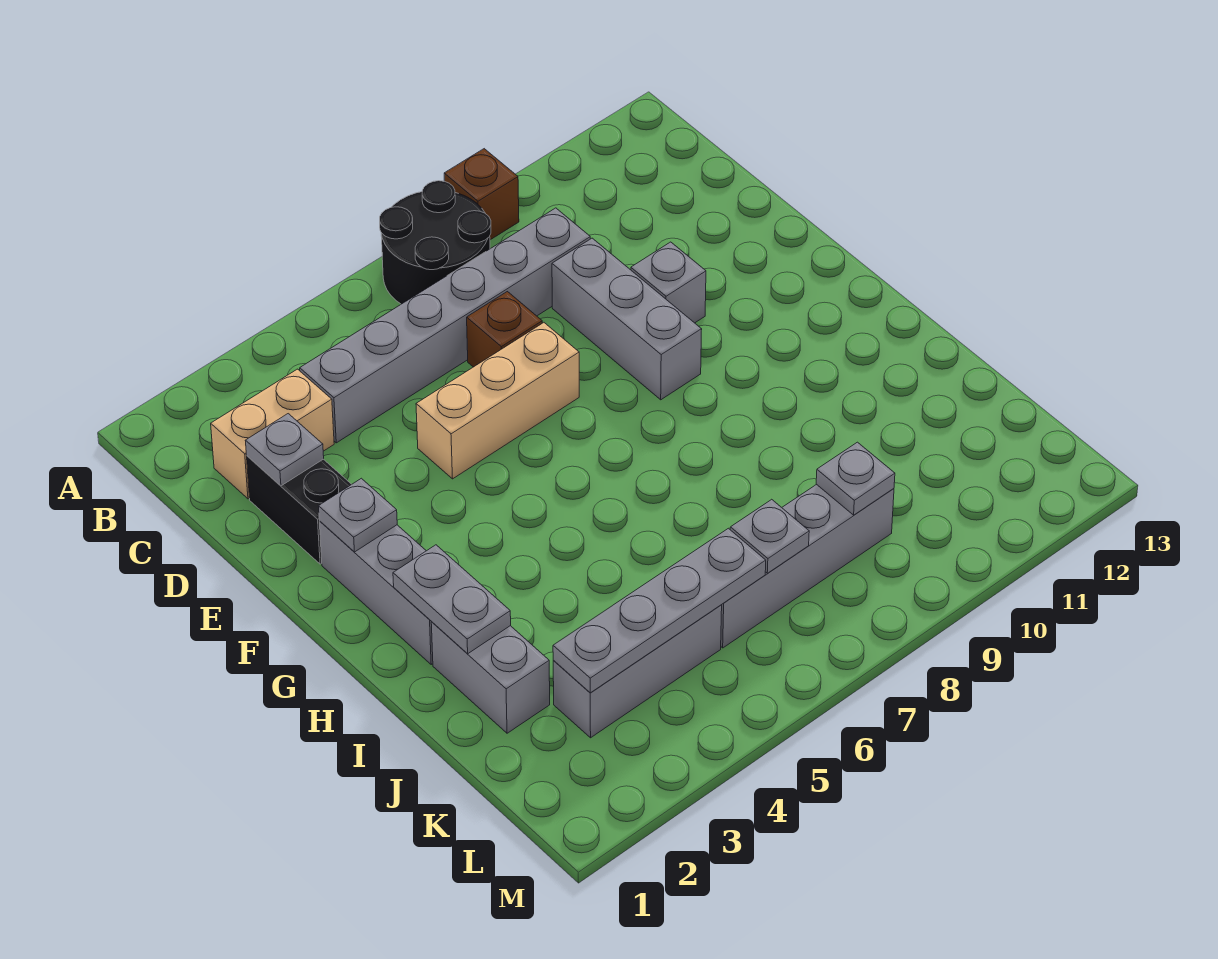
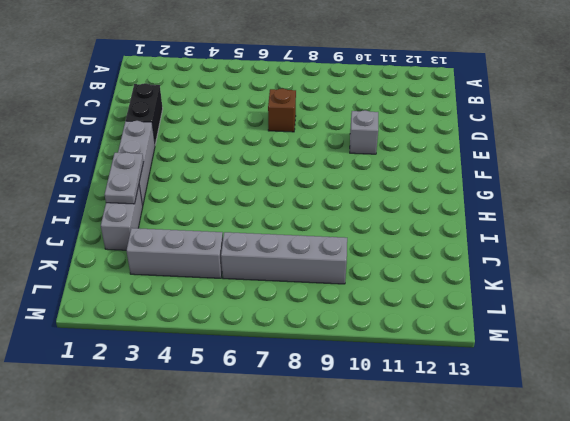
none -> black 2x2 round brick [380,181,491,304]
none -> brown 1x1 brick [444,149,519,240]
none -> tan 1x2 brick [211,369,334,499]

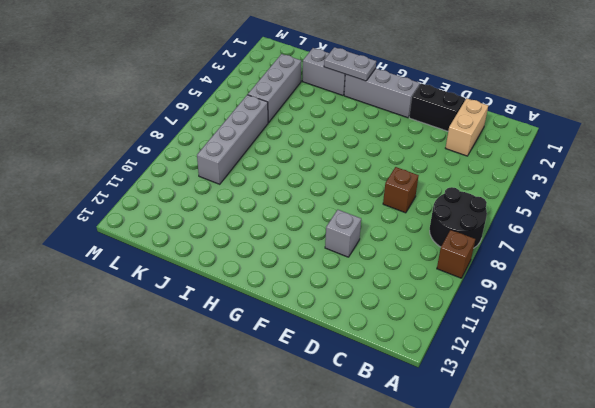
none -> grey 1x6 brick [300,208,590,443]
none -> grey 1x3 brick [552,238,702,400]
none -> tan 1x3 brick [416,323,579,479]

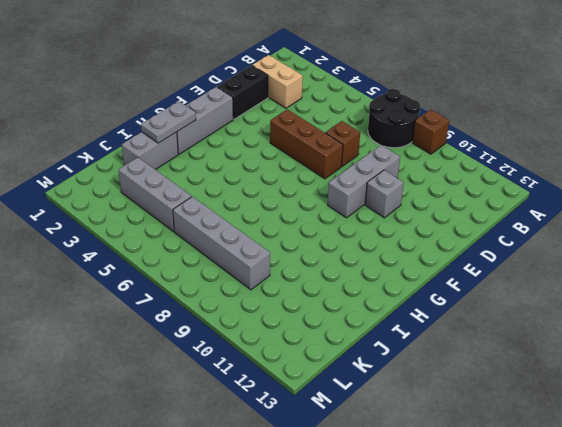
brown 1x3 brick [270,109,343,179] -> tan 1x3 brick [416,323,579,479]
none -> grey 1x6 brick [300,208,590,443]
none -> grey 1x1 plate [245,414,324,486]
none -> grey 1x1 plate [319,478,397,552]

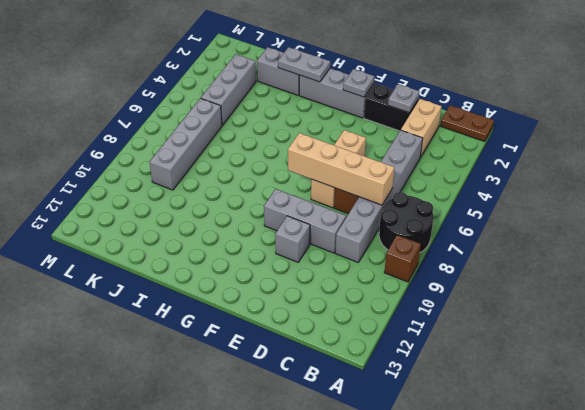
brown 1x2 plate [440,105,494,142] -> none
tan 1x4 brick [288,133,394,205] -> none
none -> grey 1x4 plate [553,528,766,693]
none -> grey 1x1 plate [730,499,809,573]
none -> grey 1x1 plate [816,442,895,515]

